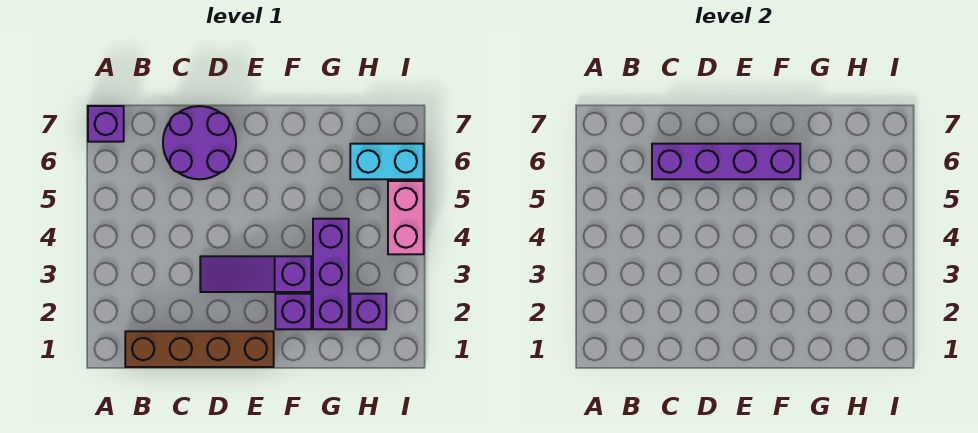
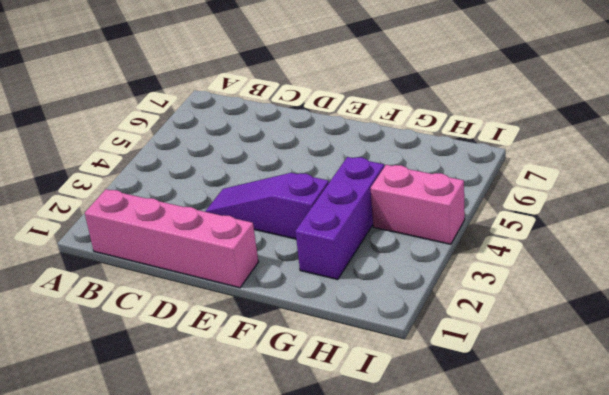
pink 1x4 brick [85,189,258,288] -> brown 1x4 brick [125,331,274,367]
pink 1x2 brick [371,165,465,244] -> pink 1x2 brick turned to [388,181,424,254]
none -> purple 1x1 brick [88,106,124,142]
none -> purple 2x2 round brick [163,106,236,179]

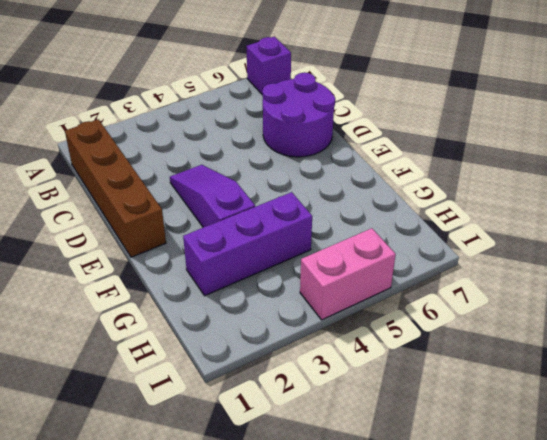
none -> purple 1x1 brick [275,294,311,329]
none -> purple 1x1 brick [350,294,386,329]

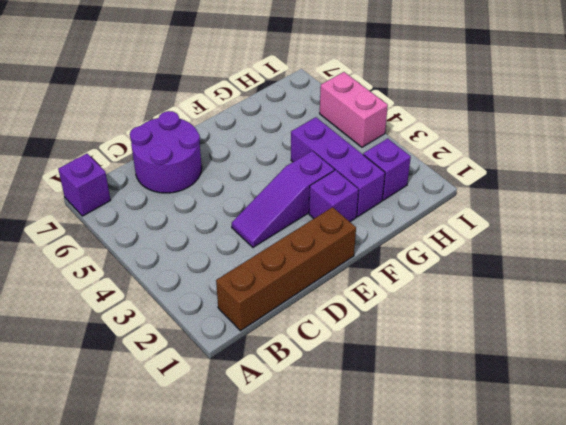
none -> cyan 1x2 brick [350,144,424,179]
none -> purple 1x4 brick [652,144,800,179]

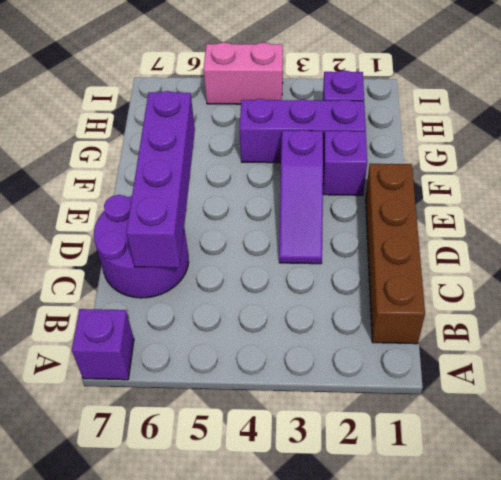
none -> cyan 1x2 brick [350,144,424,179]

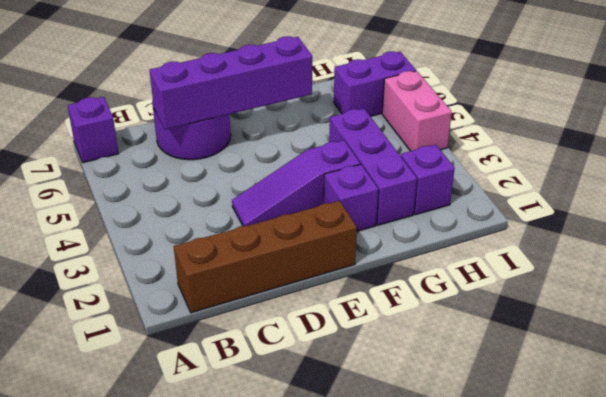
purple 1x2 brick [334,51,416,116] -> cyan 1x2 brick [350,144,424,179]

